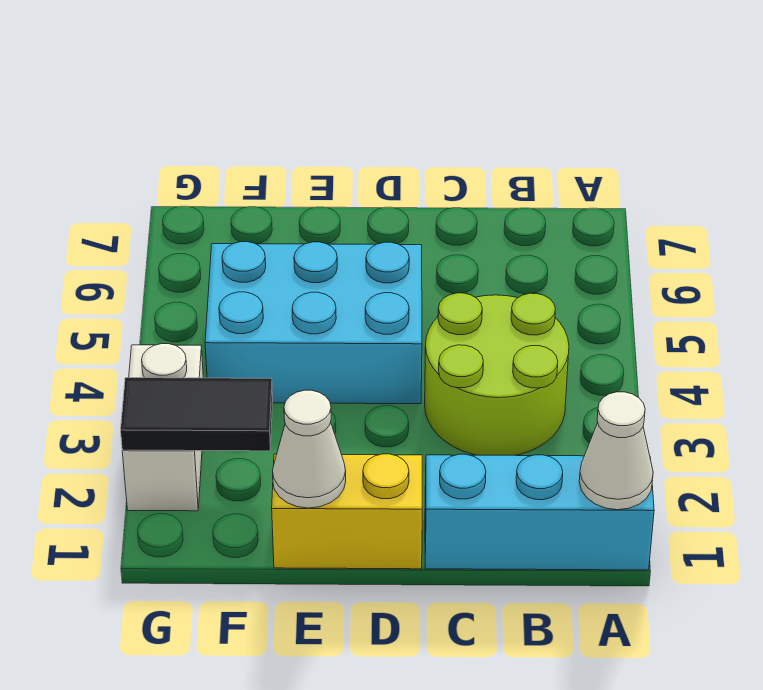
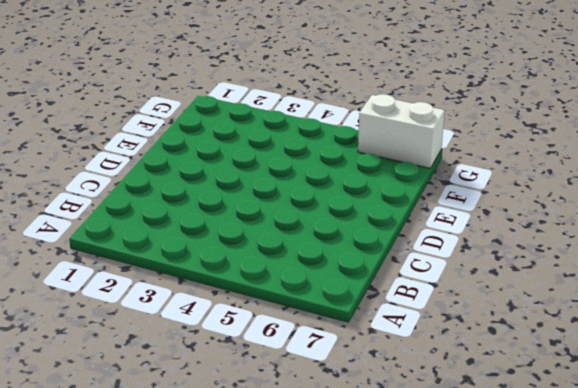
white 1x2 brick [358,94,445,168] -> white 1x2 brick moved to [122,344,203,511]
none -> cyan 1x3 brick [425,454,654,570]
none -> lime 2x2 round brick [425,293,569,455]

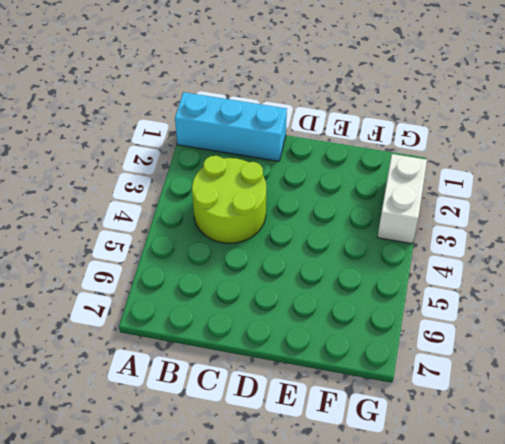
none -> yellow 1x2 brick [272,454,422,569]
none -> cyan 2x3 brick [205,242,422,404]

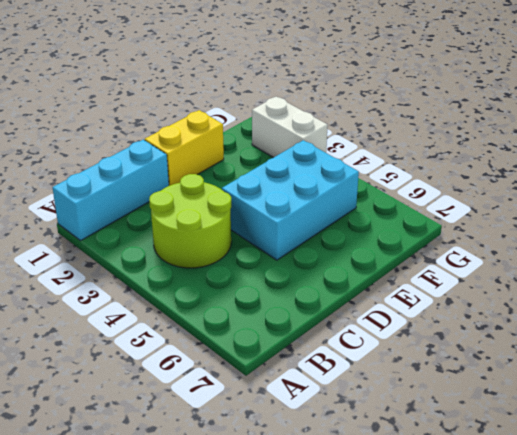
none -> white 1x1 cone [579,392,653,510]
none -> white 1x1 cone [273,390,346,508]

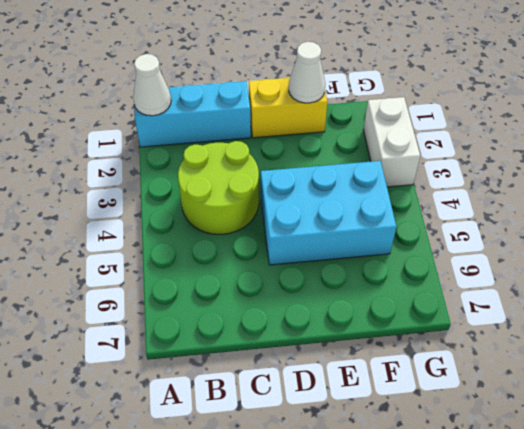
none -> black 1x2 tile [121,378,273,451]

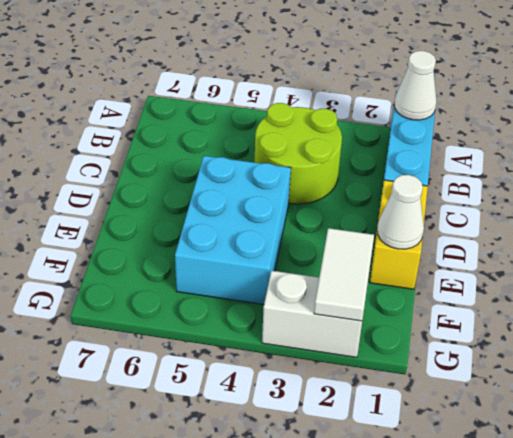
white 1x2 tile [314,228,374,321] -> black 1x2 tile [121,378,273,451]

